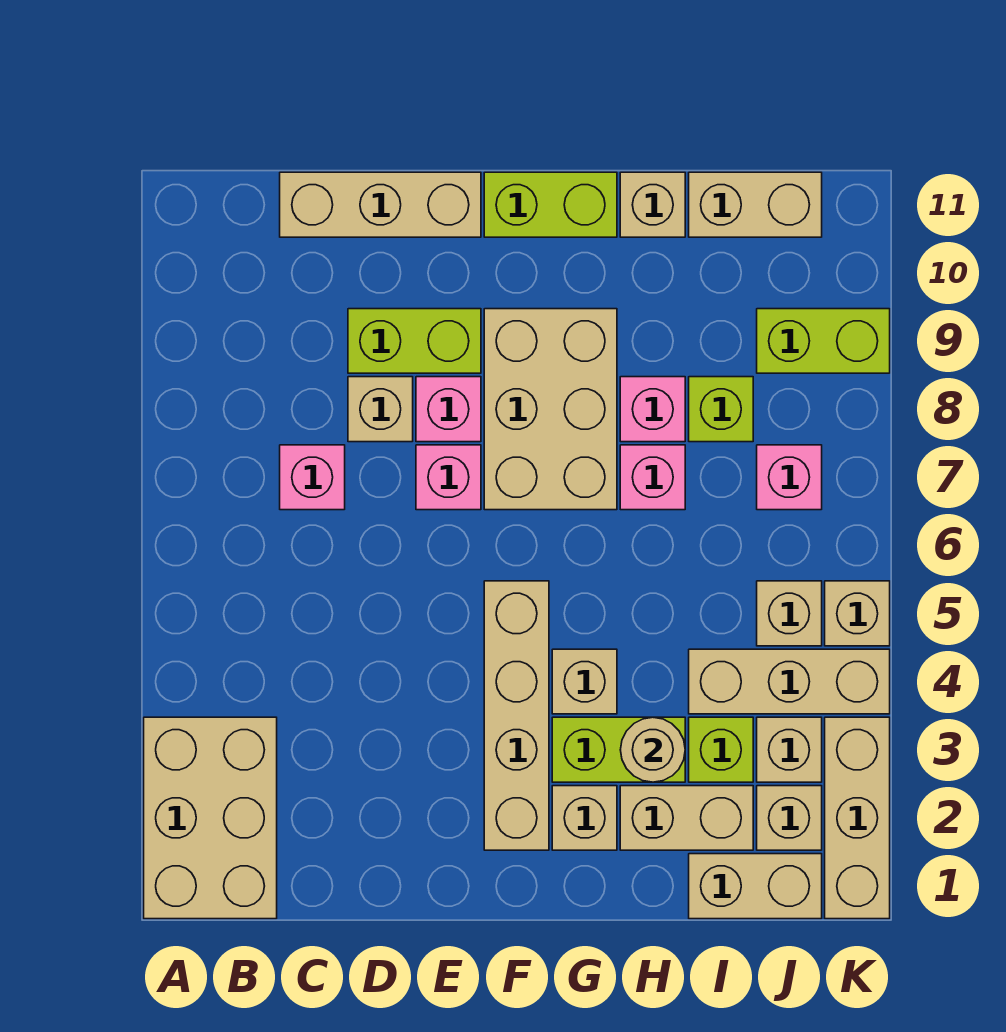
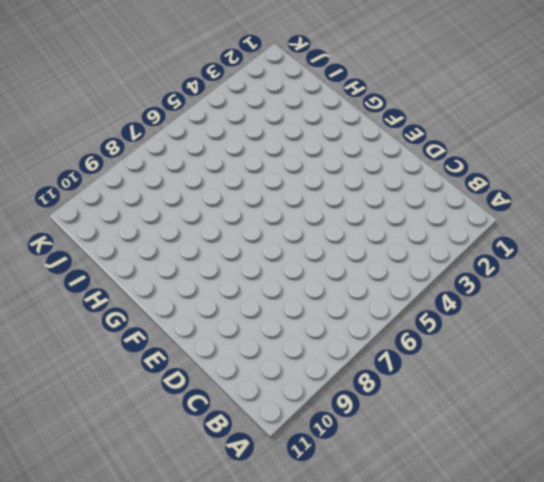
none -> tan 2x3 brick [144,717,277,919]
none -> pink 1x1 brick [280,445,345,510]
none -> tan 1x3 brick [280,172,481,237]
none -> tan 1x1 brick [348,377,413,442]

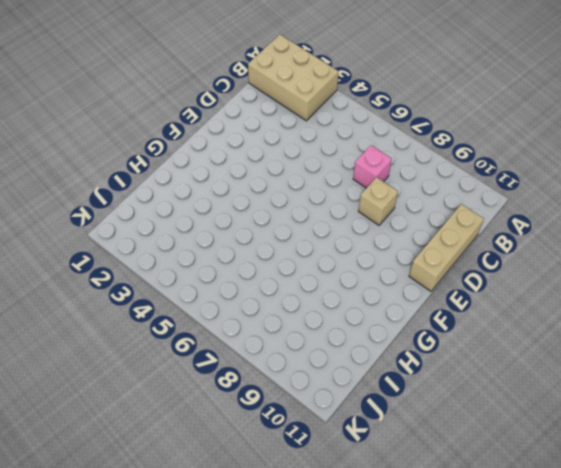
none -> lime 1x2 brick [348,309,481,373]
none -> pink 1x1 brick [416,445,481,510]
none -> pink 1x1 brick [416,377,481,442]
none -> tan 1x4 brick [484,581,549,850]

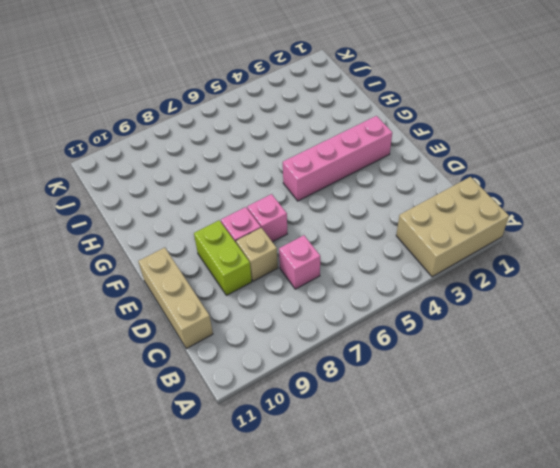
pink 1x4 brick [283,116,392,201] -> tan 1x4 brick [484,581,549,850]
none -> tan 2x3 brick [484,309,617,510]
none -> lime 1x2 brick [484,172,617,237]
none -> tan 1x1 brick [552,786,617,850]
none -> lime 1x2 brick [552,717,685,782]

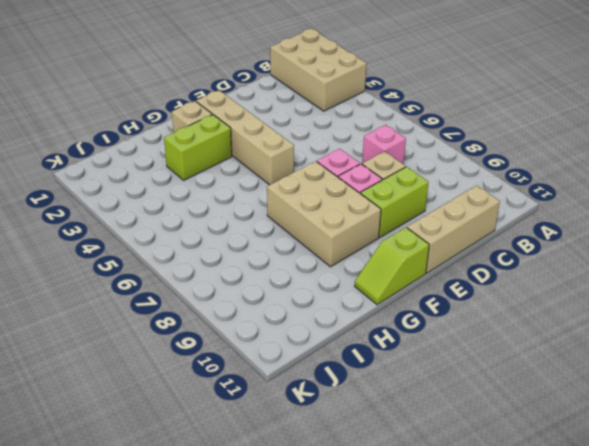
lime 1x2 slope [355,228,429,305] -> lime 1x2 brick [484,172,617,237]
none -> tan 1x1 brick [552,649,617,714]
none -> tan 1x2 brick [620,786,753,850]
none -> pink 1x1 brick [620,445,685,510]
none -> pink 1x1 brick [620,377,685,442]

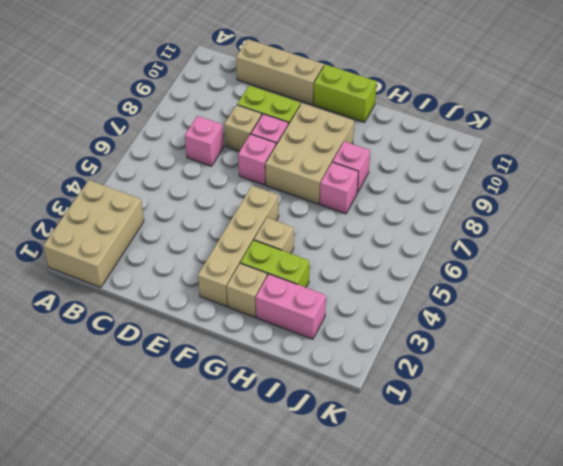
pink 1x2 brick [256,274,326,339] -> tan 1x2 brick [620,786,753,850]
none -> tan 1x1 brick [620,172,685,237]
none -> tan 1x2 brick [689,854,822,919]
none -> lime 1x1 brick [689,717,753,782]
none -> tan 1x3 brick [689,649,890,714]

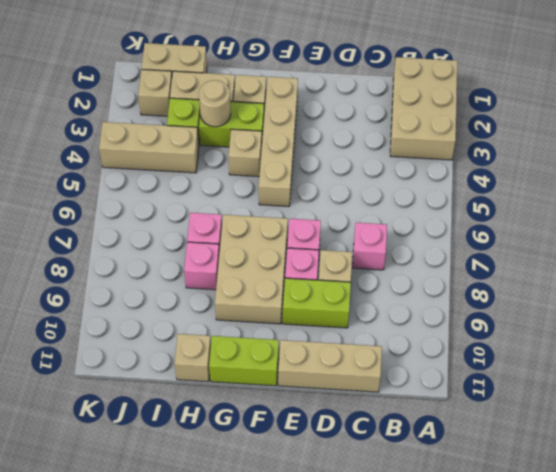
none -> lime 1x1 brick [689,377,753,442]
none -> tan 1x2 brick [689,172,822,237]
none -> tan 1x1 brick [757,717,822,782]
none -> tan 1x1 brick [757,581,822,646]

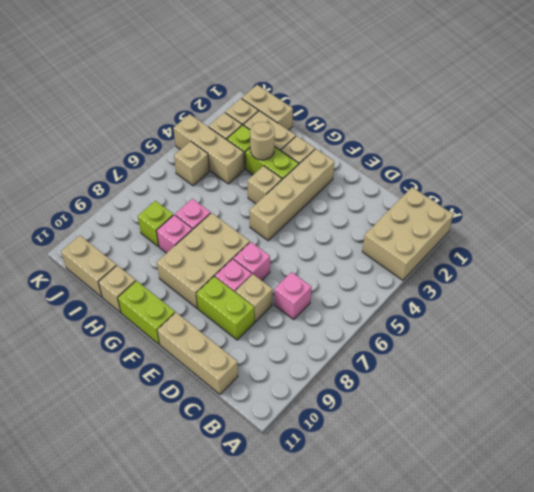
none -> pink 1x1 brick [757,445,822,510]
none -> lime 1x2 brick [757,309,890,373]
none -> tan 1x3 brick [825,717,890,919]
none -> tan 1x1 brick [825,581,890,646]

